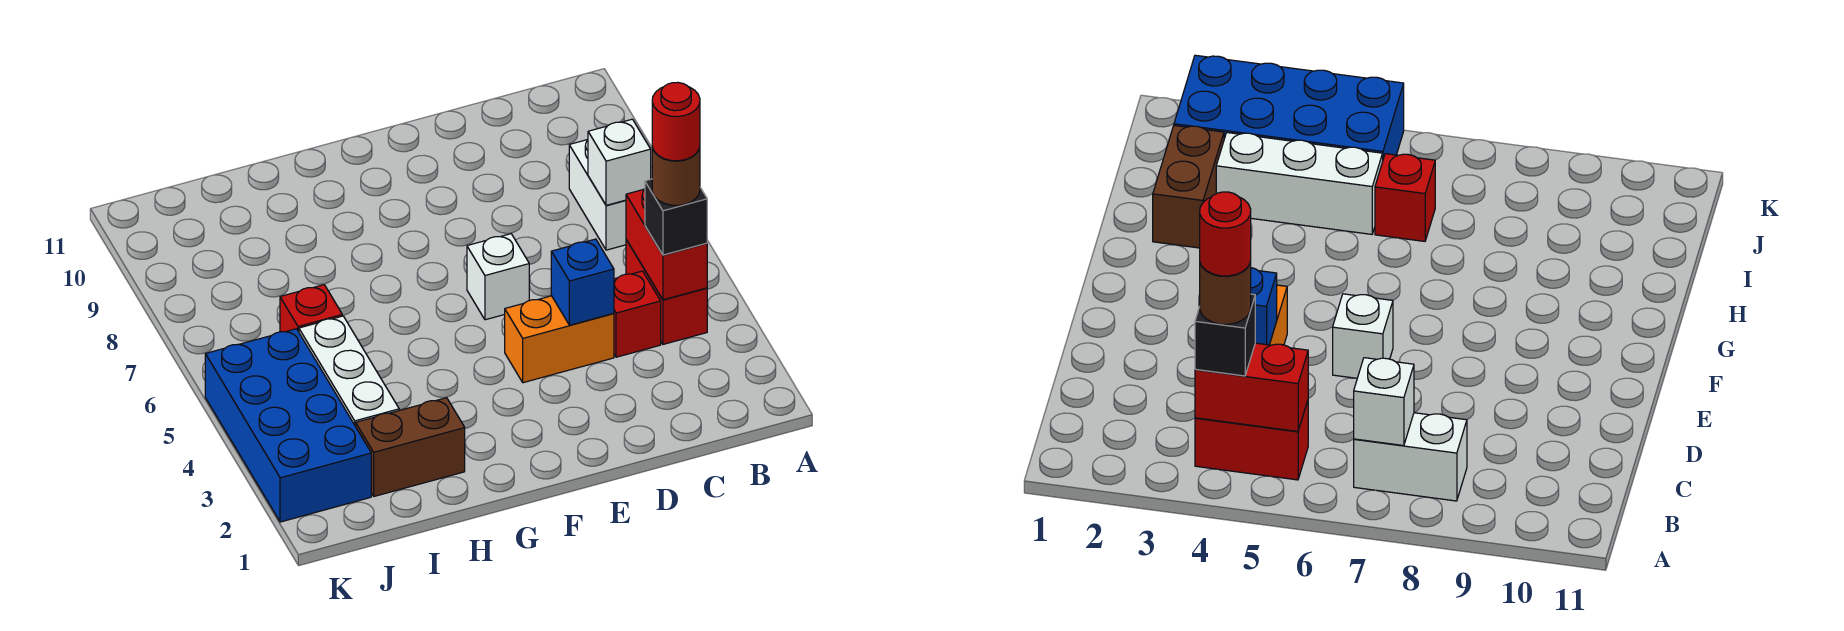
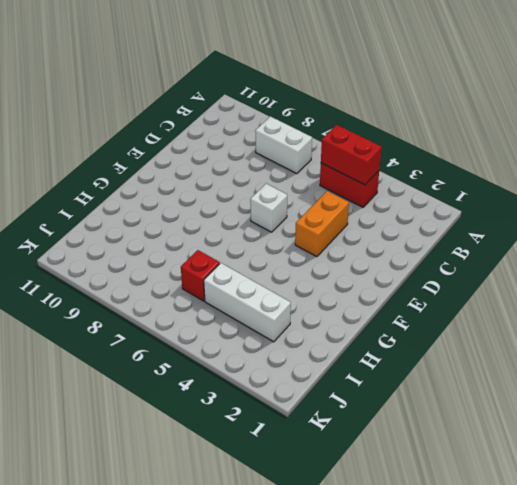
none -> red 1x1 brick [614,271,661,357]
none -> brown 1x2 brick [356,398,465,496]
none -> blue 2x4 brick [205,329,371,522]

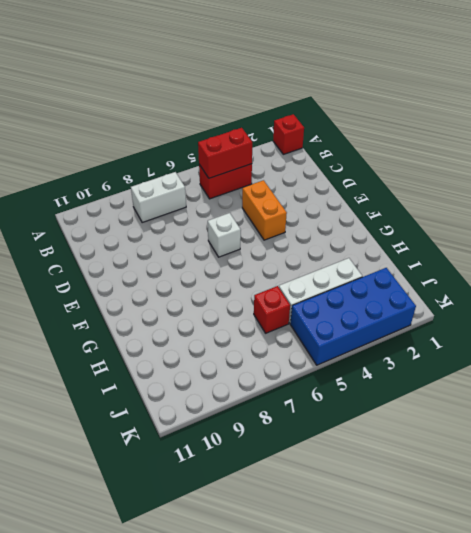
red 1x1 brick [273,114,304,154] -> red 1x1 brick moved to [614,271,661,357]
none -> brown 1x2 brick [356,398,465,496]
none -> white 1x1 brick [588,119,651,205]
none -> blue 1x1 brick [551,239,614,325]

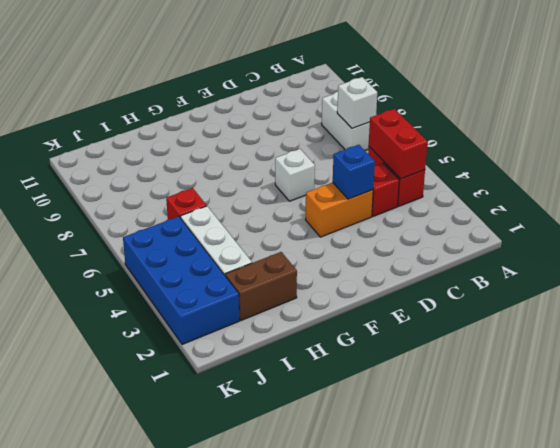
none -> black 1x1 brick [645,179,707,255]
none -> brown 1x1 round brick [652,148,700,206]
none -> red 1x1 round brick [652,82,700,161]

